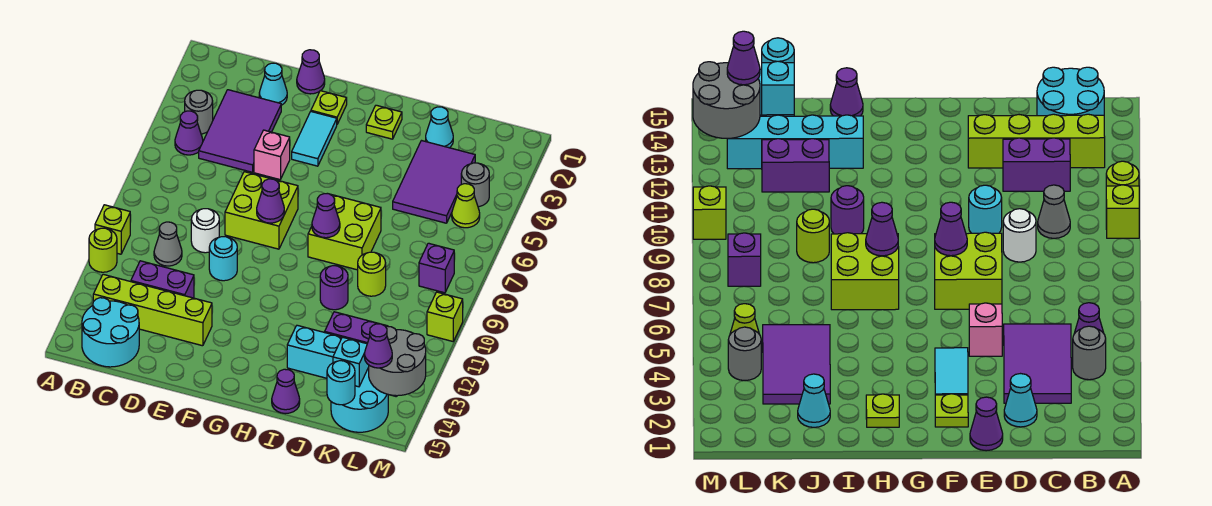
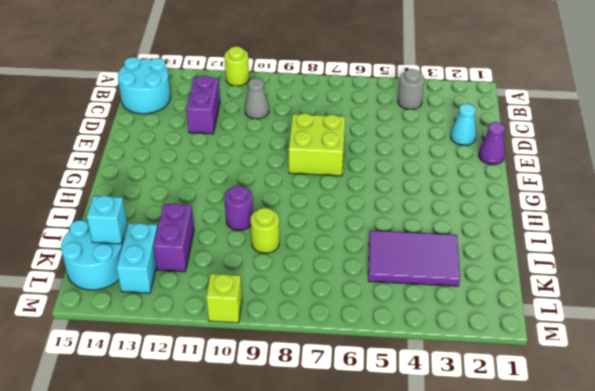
cyan 1x2 brick [117,223,158,293] -> cyan 1x4 brick [287,325,397,397]
none -> lime 1x1 brick [95,205,130,254]
none -> purple 1x1 cone [175,111,203,155]
none -> lime 1x4 brick [93,274,212,346]
none -> purple 2x3 tile [199,90,281,172]

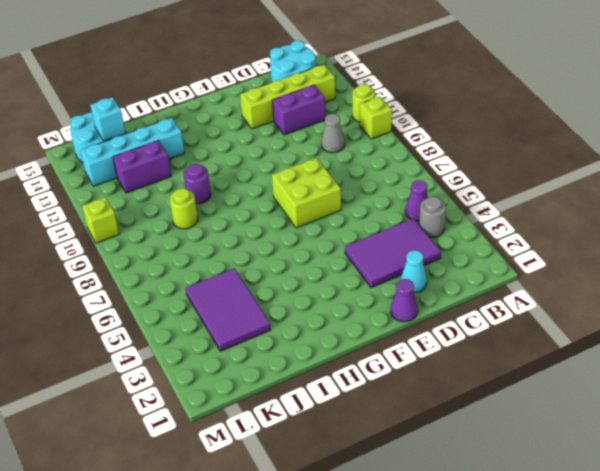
purple 2x3 tile [345,218,441,288] -> purple 2x3 tile turned to [199,90,281,172]
none -> white 1x1 round brick [191,209,219,253]
none -> pink 1x1 brick [254,130,290,180]
none -> cyan 1x1 round brick [209,237,237,281]
none -> lime 1x1 plate [311,91,347,124]

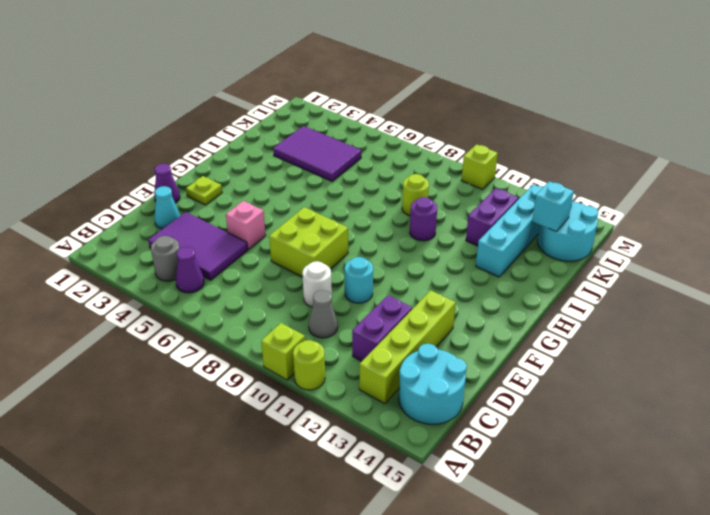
none -> cyan 1x2 tile [292,112,337,166]
none -> lime 1x1 plate [366,105,402,139]
none -> lime 2x2 brick [308,194,381,270]
none -> purple 1x1 cone [272,369,300,414]

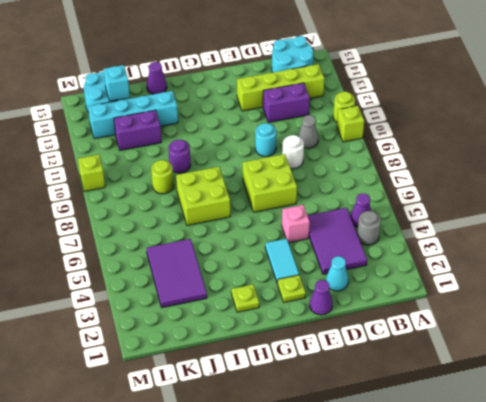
none -> cyan 1x1 cone [426,107,453,148]
none -> grey 1x1 round brick [461,163,489,207]
none -> lime 1x1 cone [452,184,480,228]
none -> purple 1x1 brick [419,243,454,293]

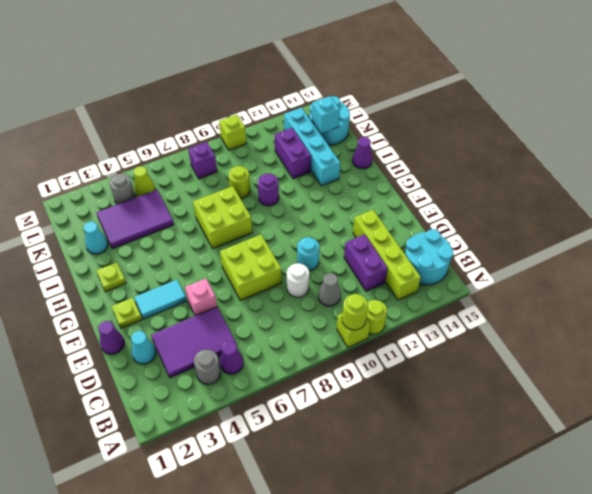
lime 1x1 round brick [342,294,368,330] -> none
none -> purple 1x1 cone [257,179,284,223]
none -> purple 1x1 cone [312,194,340,238]
none -> cyan 1x1 round brick [327,361,355,405]
none -> grey 2x2 round brick [369,326,426,396]

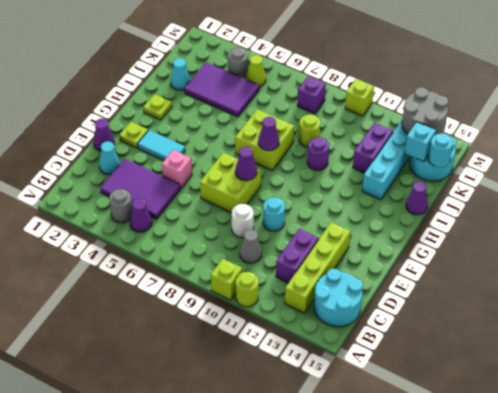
none -> purple 1x1 cone [364,324,392,368]

